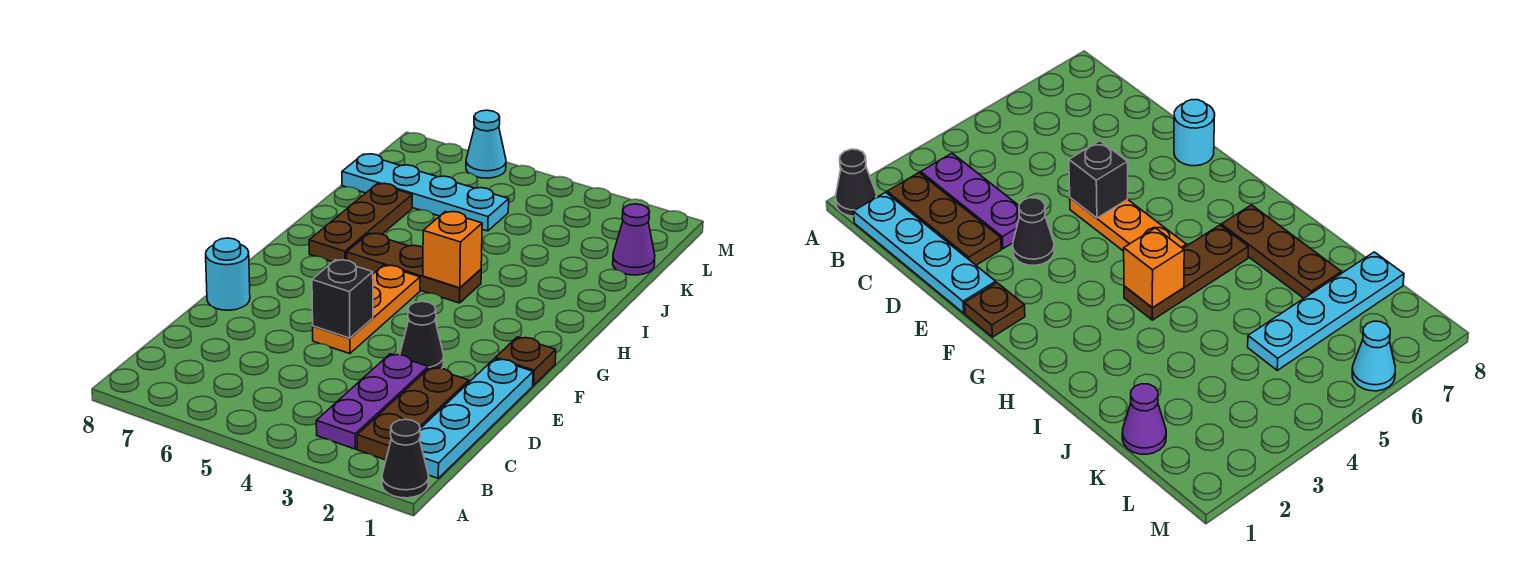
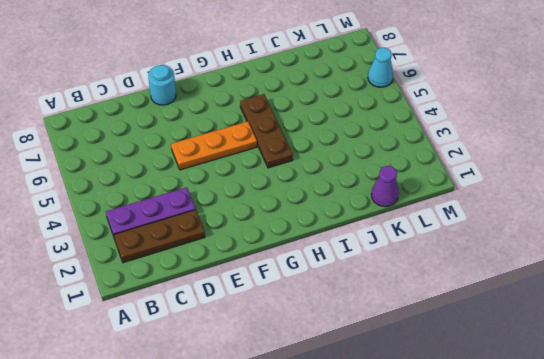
none -> black 1x1 cone [382,419,429,498]
none -> cyan 1x4 plate [420,359,533,478]
none -> black 1x1 cone [400,301,444,369]

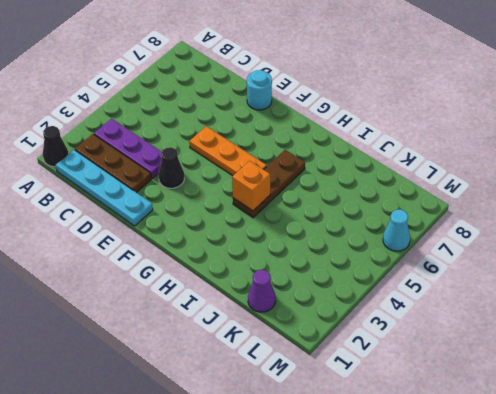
none -> brown 1x1 plate [495,337,556,385]
none -> brown 1x3 plate [309,183,412,262]
none -> cyan 1x4 plate [342,154,509,231]

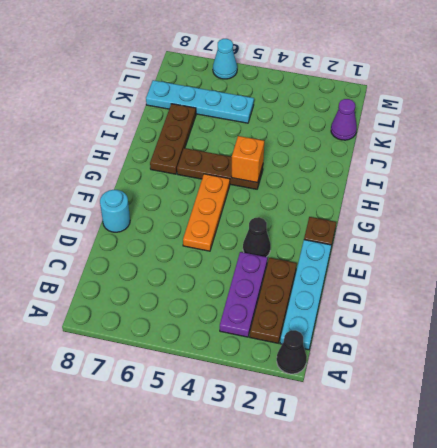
none -> black 1x1 brick [312,260,373,338]

